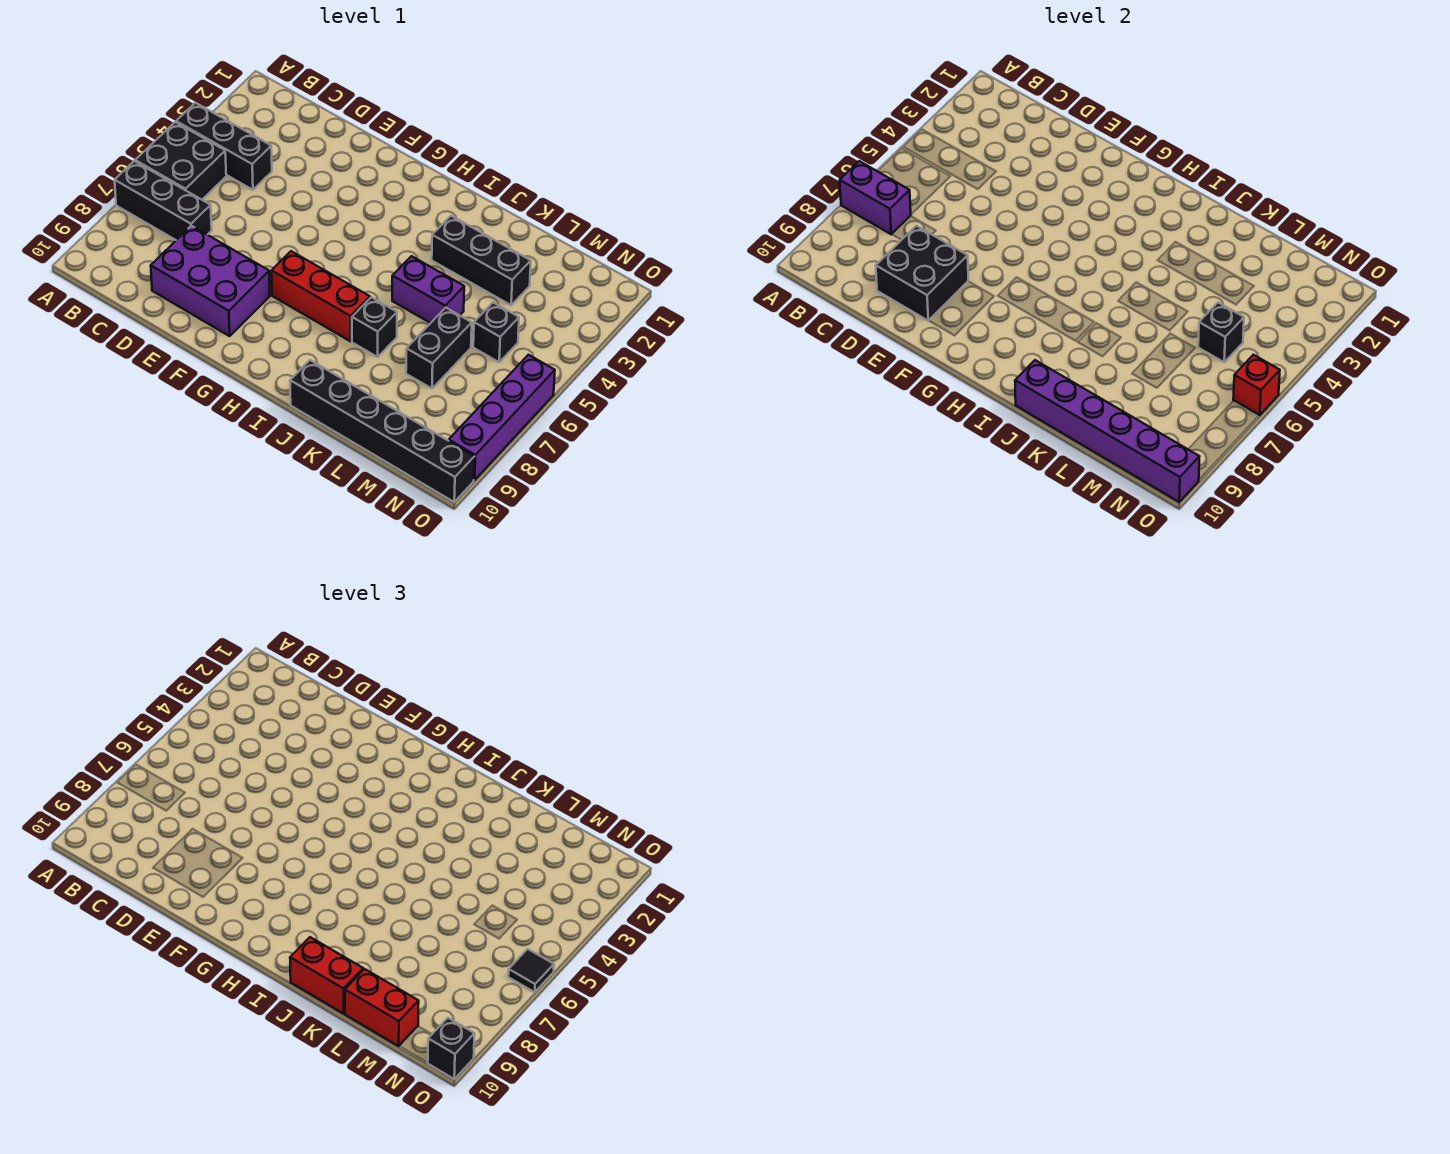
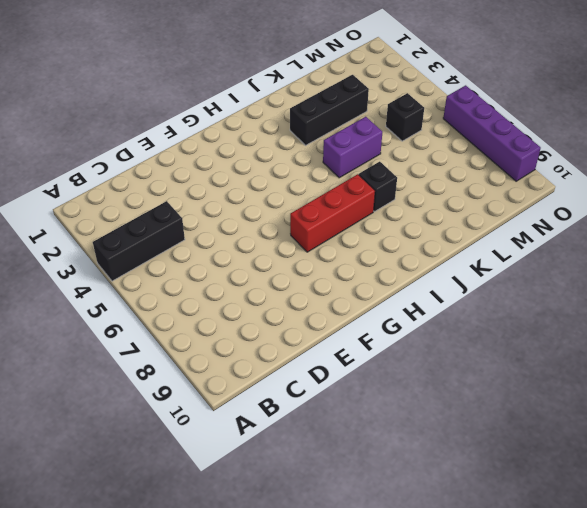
none -> black 2x2 brick [135,122,226,200]
none -> black 1x3 brick [115,161,212,240]
none -> purple 2x3 brick [151,226,270,336]

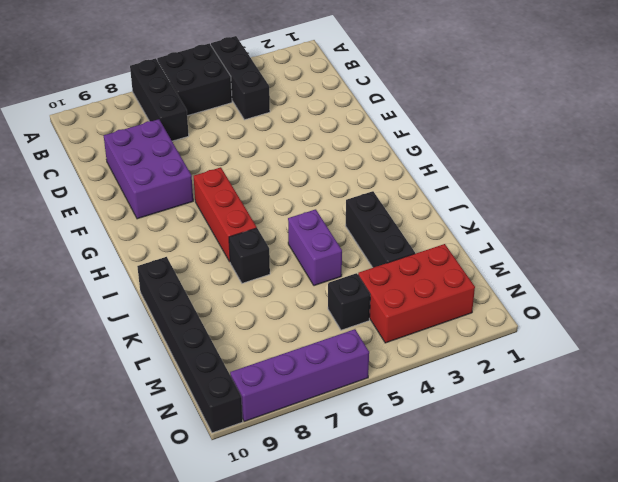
red 2x3 brick [358,244,475,343] -> none
none -> black 1x2 brick [406,308,472,388]
none -> purple 1x2 brick [840,161,911,234]
none -> black 2x2 brick [876,226,968,321]

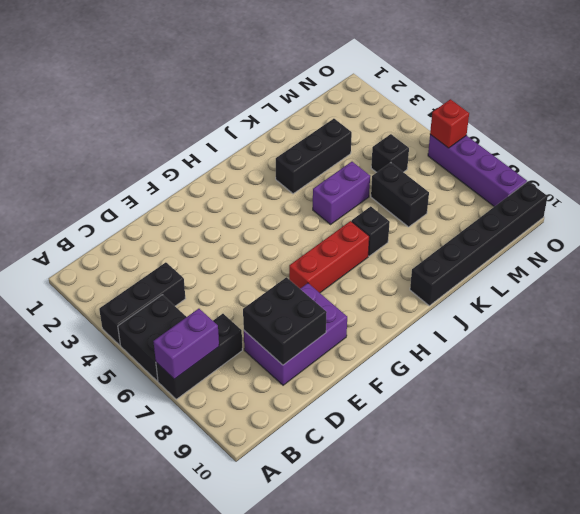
none -> purple 1x6 brick [1015,360,1199,502]
none -> black 1x1 brick [1198,303,1244,362]
none -> red 1x2 brick [290,937,363,1014]

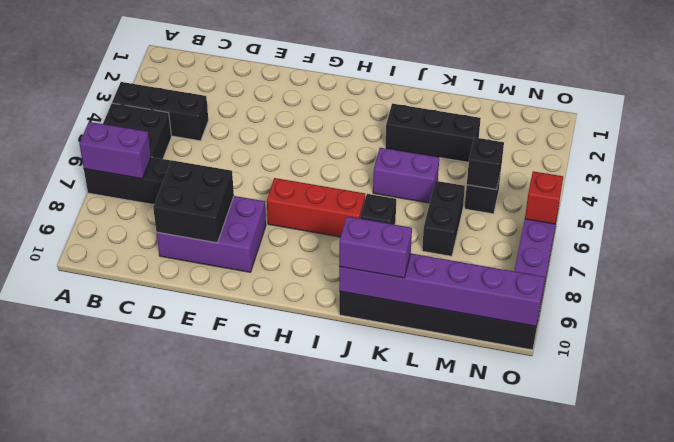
purple 1x2 brick [339,217,412,278] -> red 1x2 brick [290,937,363,1014]
none -> red 1x2 brick [345,969,419,1046]
none -> black 1x1 tile [508,949,554,992]
none -> black 1x1 brick [428,1018,474,1079]

